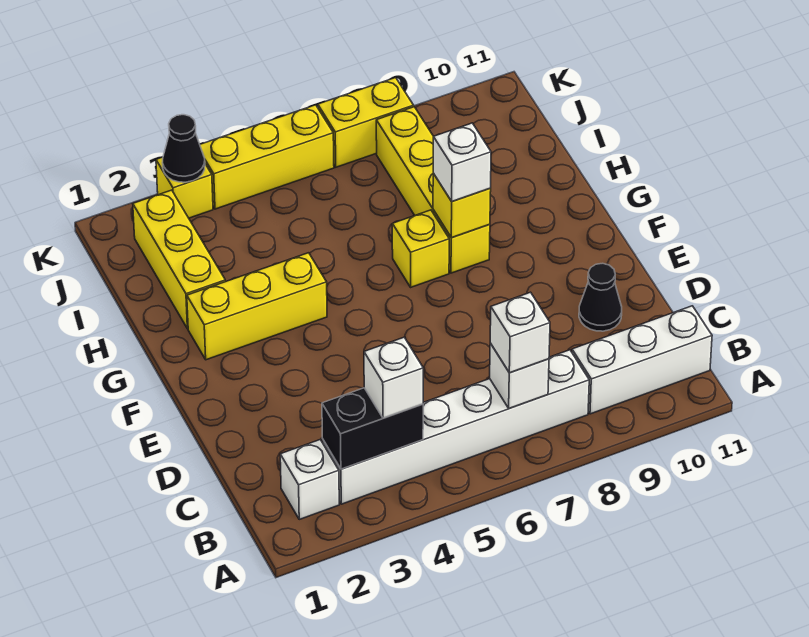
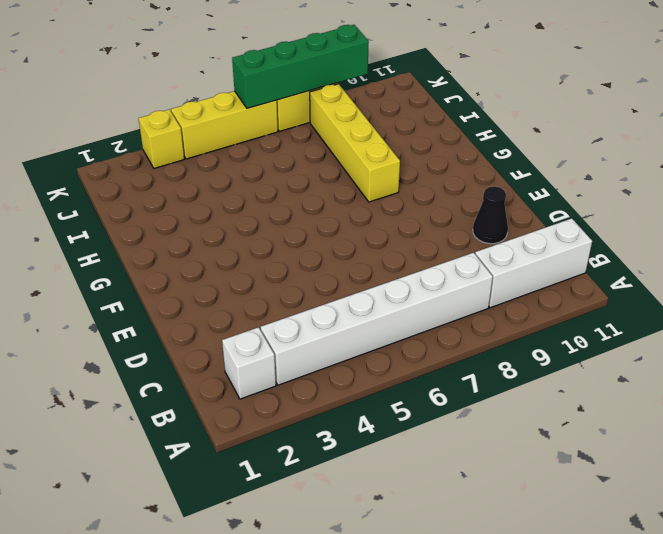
green 1x4 brick [232,25,369,108] -> none
none -> yellow 1x3 brick [187,253,327,360]
none -> yellow 1x1 brick [392,210,449,287]
none -> yellow 1x3 brick [133,190,225,329]

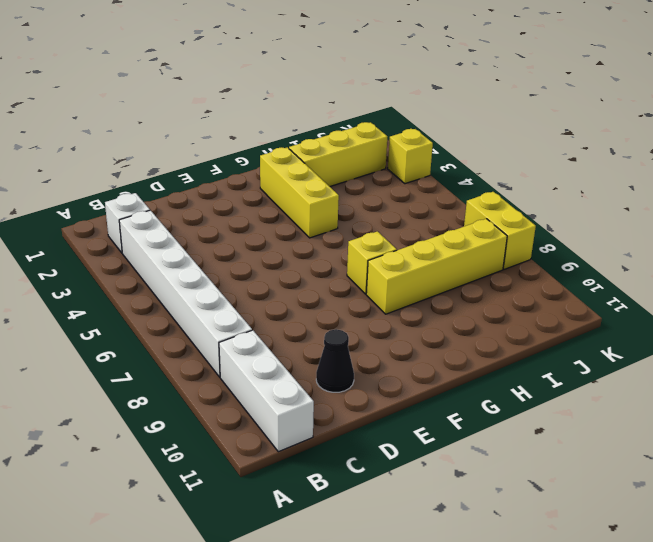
none -> yellow 1x3 brick [200,105,334,209]
none -> black 1x2 brick [322,388,423,469]
none -> white 1x1 brick [490,343,549,408]

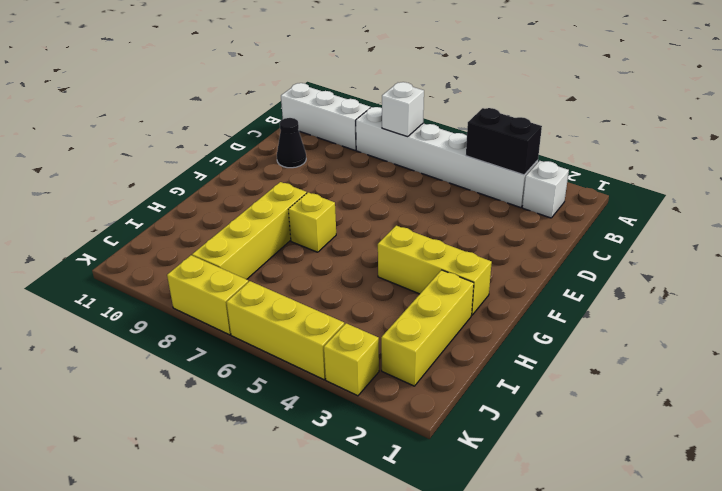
none -> yellow 1x1 brick [433,173,491,238]
none -> black 1x1 cone [162,115,205,182]
none -> white 1x1 brick [364,337,423,418]

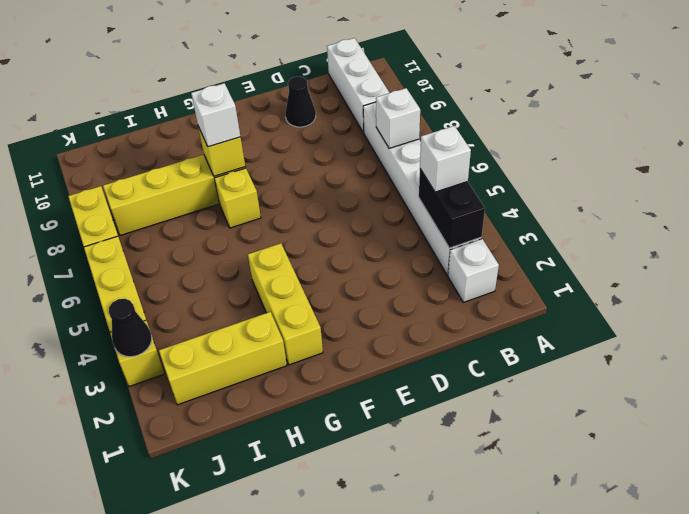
none -> white 1x1 brick [490,292,550,373]

